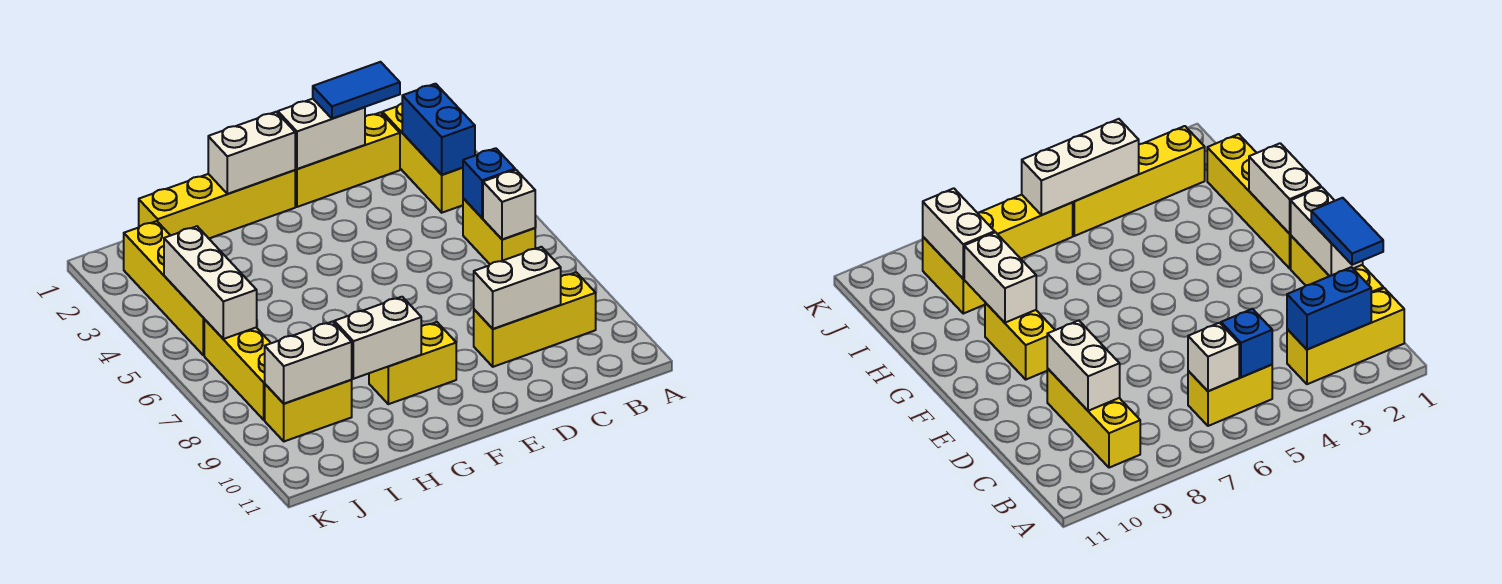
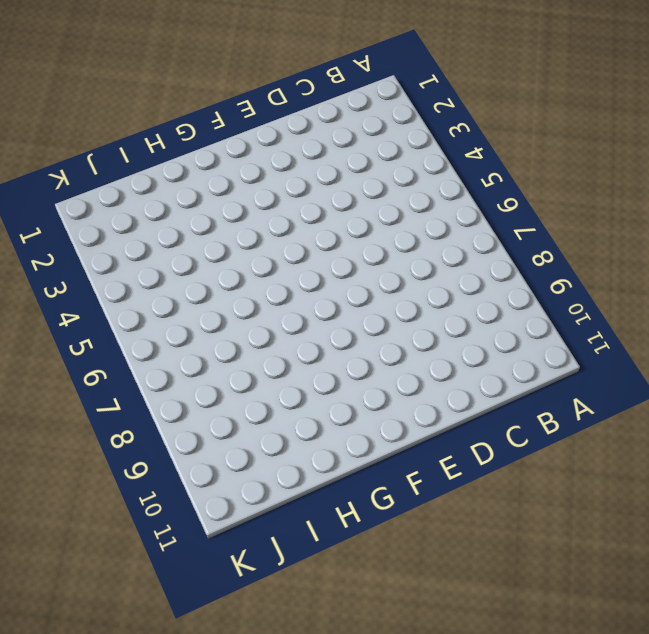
none -> yellow 1x3 brick [382,103,463,213]
none -> yellow 1x2 brick [463,198,535,264]
none -> yellow 1x3 brick [474,272,596,367]

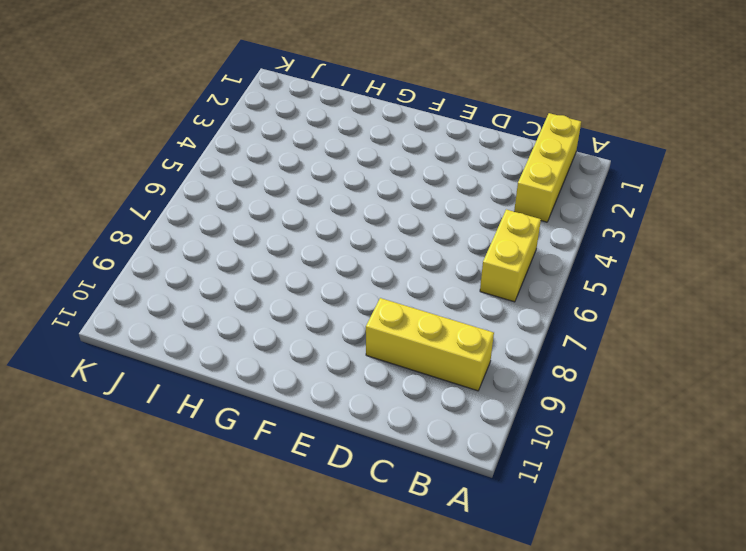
none -> yellow 1x3 brick [295,112,400,207]
none -> yellow 1x4 brick [139,170,295,238]
none -> yellow 1x2 brick [369,322,456,404]

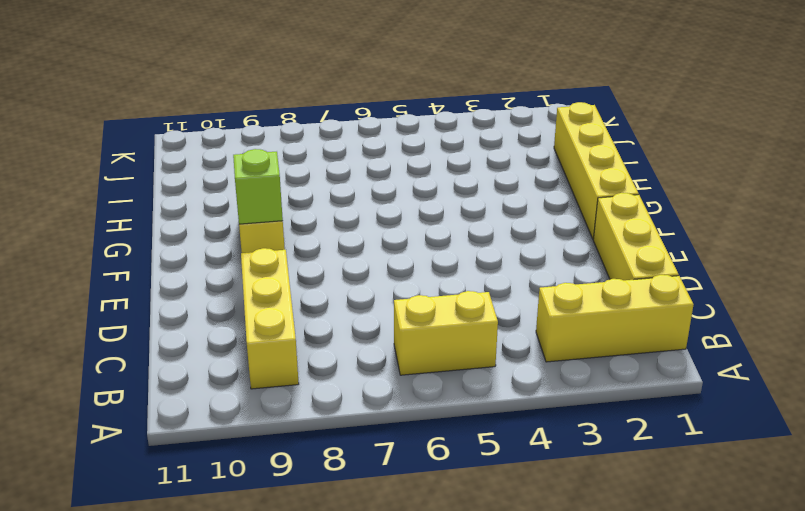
lime 1x1 brick [233,149,283,224] -> none
none -> yellow 1x2 brick [265,380,352,441]
none -> yellow 1x4 brick [124,221,204,355]
none -> yellow 1x3 brick [204,319,271,420]

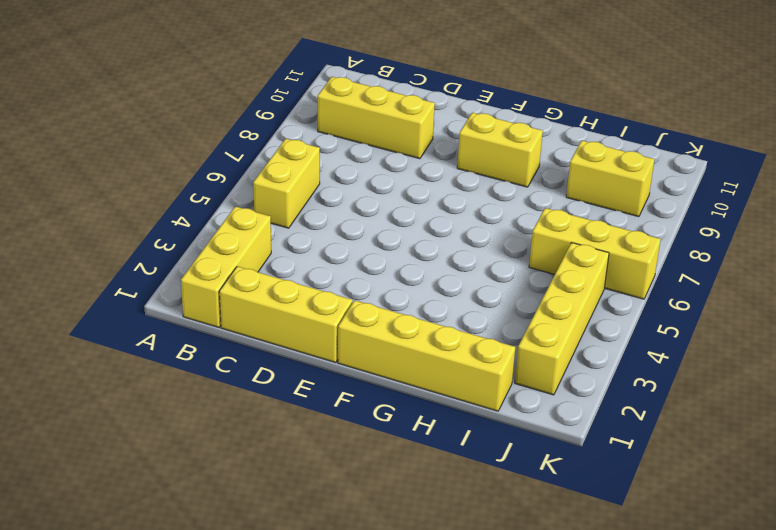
yellow 1x3 brick [529,208,661,299] -> yellow 1x3 brick turned to [204,319,271,420]
none -> blue 1x2 brick [402,84,475,175]
none -> blue 1x1 brick [463,148,515,218]
none -> white 1x1 brick [483,170,535,240]

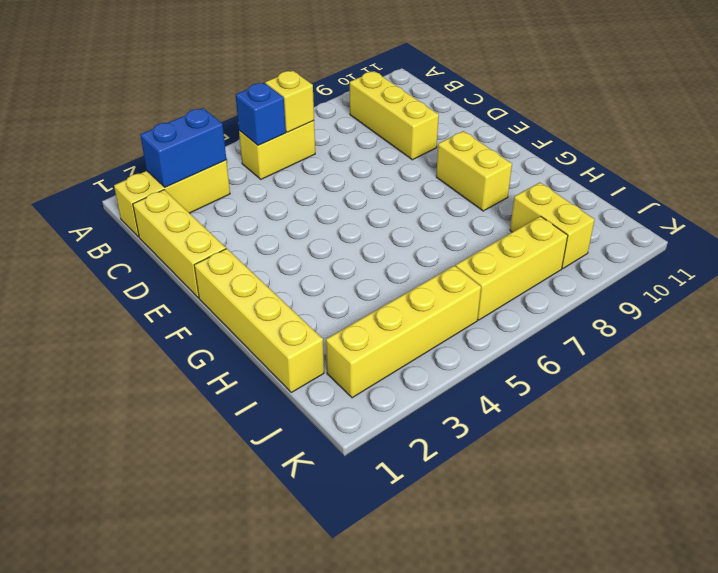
yellow 1x1 brick [265,70,314,132] -> white 1x1 brick [483,170,535,240]
none -> white 1x2 brick [474,247,561,329]
none -> white 1x2 brick [278,99,365,169]
none -> white 1x2 brick [208,112,295,194]

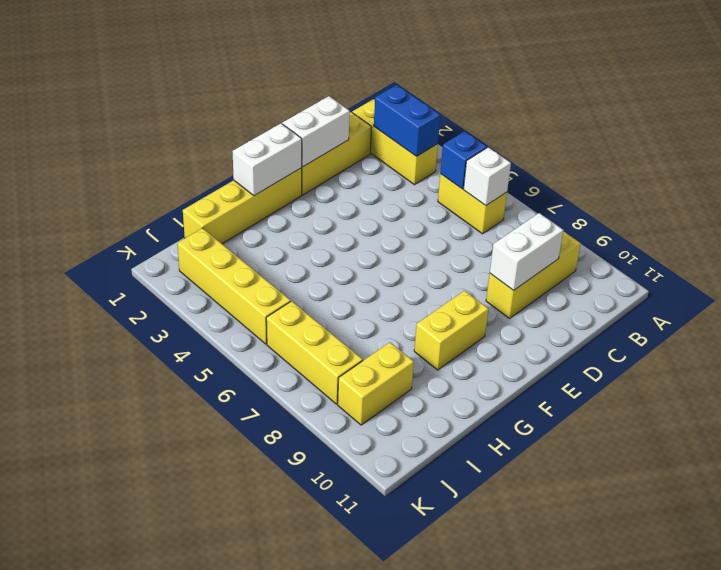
none -> white 1x2 brick [334,297,421,379]
none -> white 1x2 brick [265,322,352,404]
none -> white 1x3 brick [164,226,257,339]

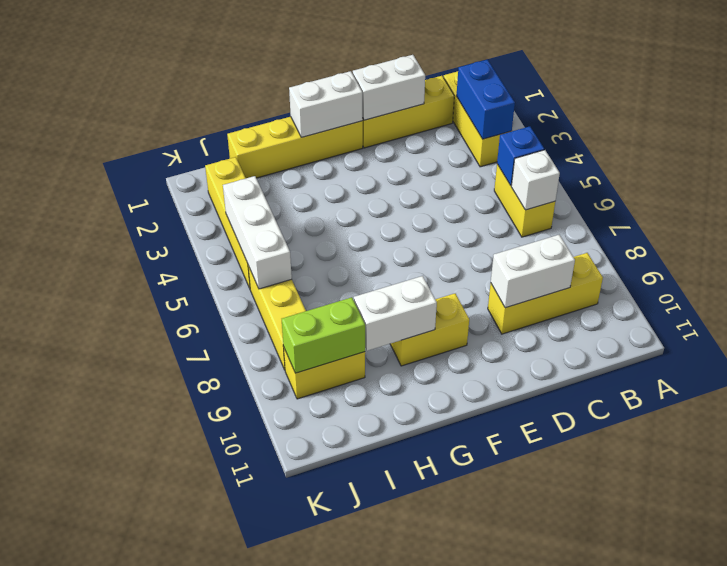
lime 1x2 brick [282,297,365,373] -> white 1x2 brick [265,322,352,404]
none -> blue 1x2 tile [313,62,400,119]

